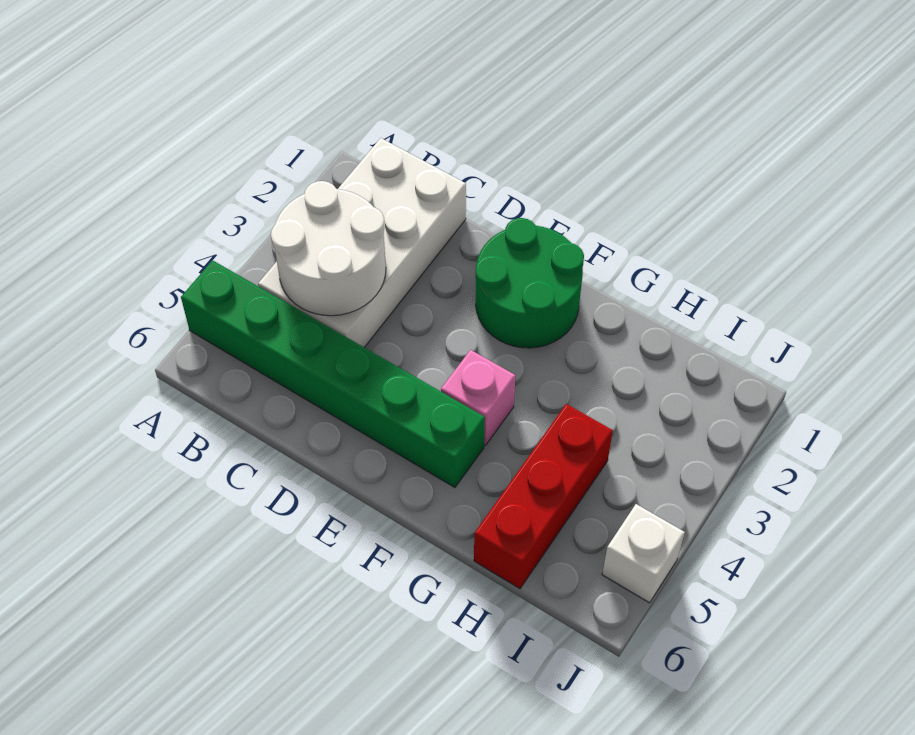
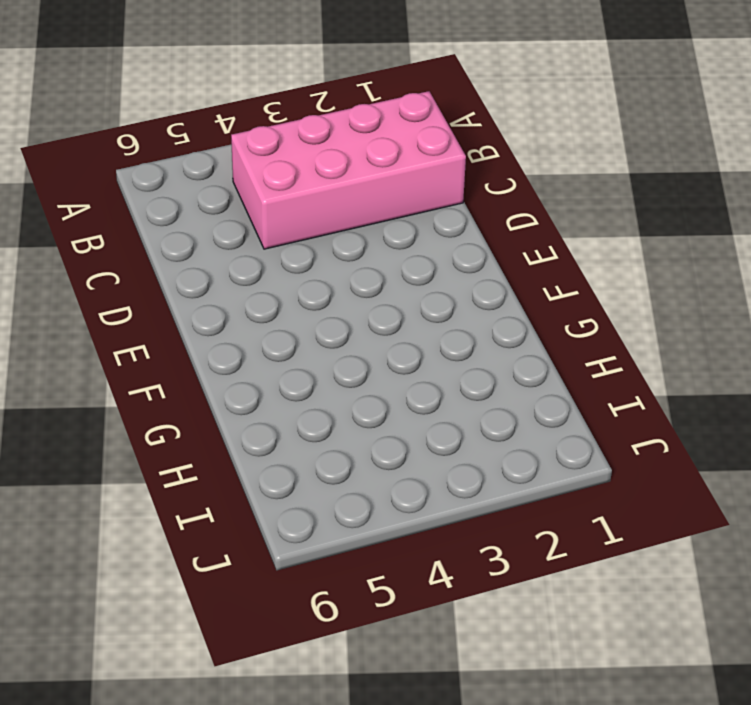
pink 2x4 brick [231,91,466,249] -> white 2x4 brick [258,138,466,347]
none -> green 1x6 brick [181,260,485,487]
none -> green 2x2 round brick [475,218,584,348]

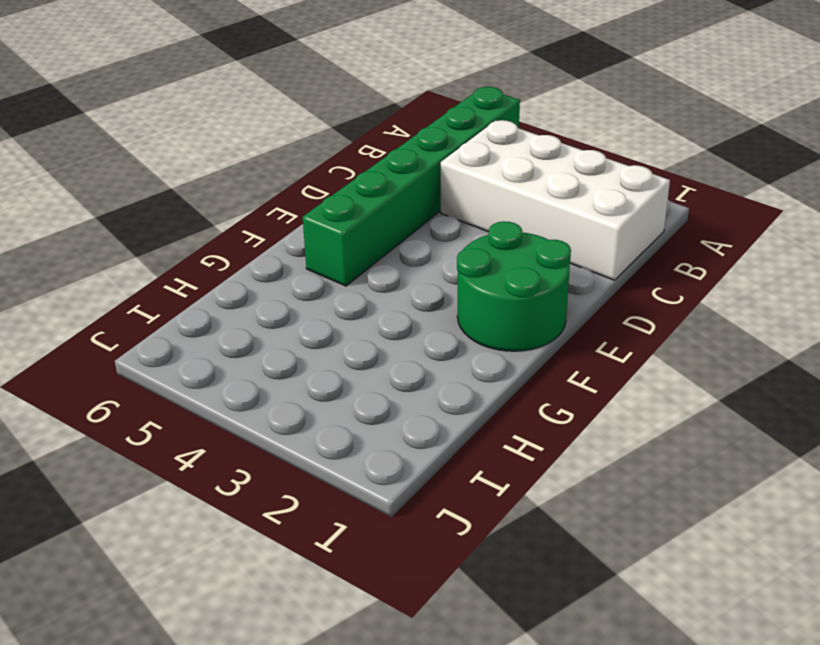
none -> pink 1x1 brick [441,350,515,445]
none -> red 1x3 brick [474,404,613,589]

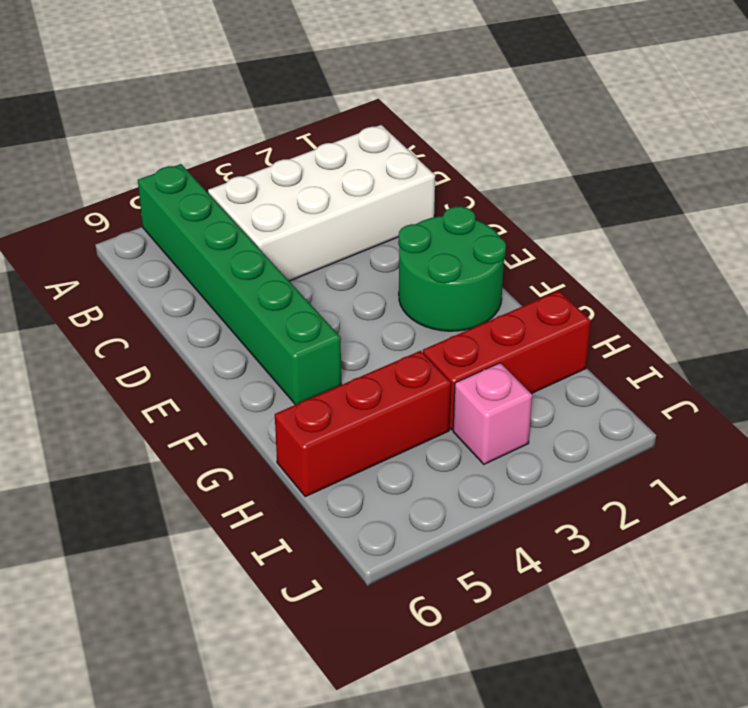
red 1x3 brick [423,291,591,430] -> none
pink 1x1 brick [453,363,532,464] -> pink 1x1 brick moved to [441,350,515,445]
none -> white 1x1 brick [602,504,685,603]
none -> white 2x2 round brick [271,181,386,316]

